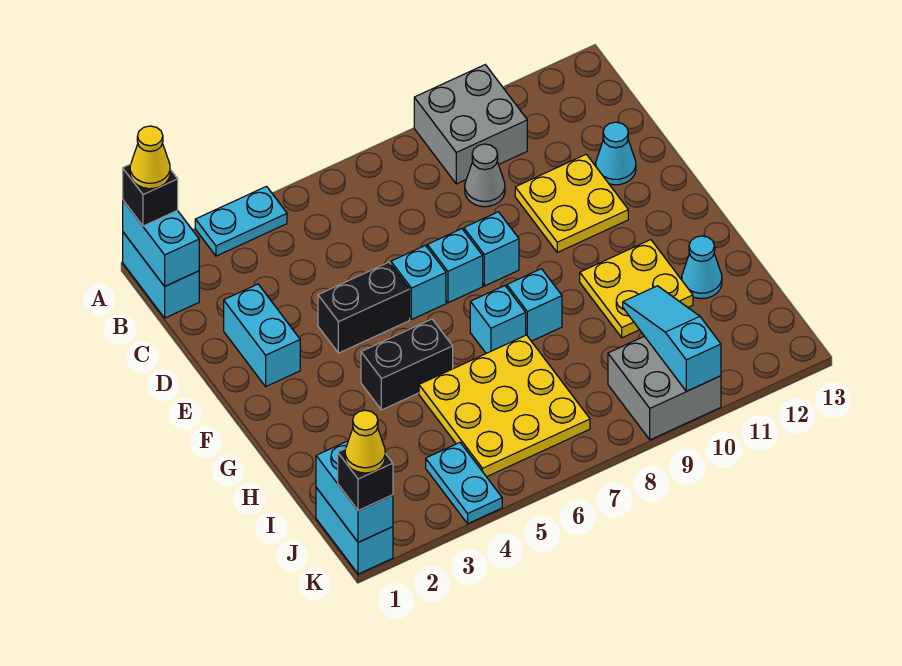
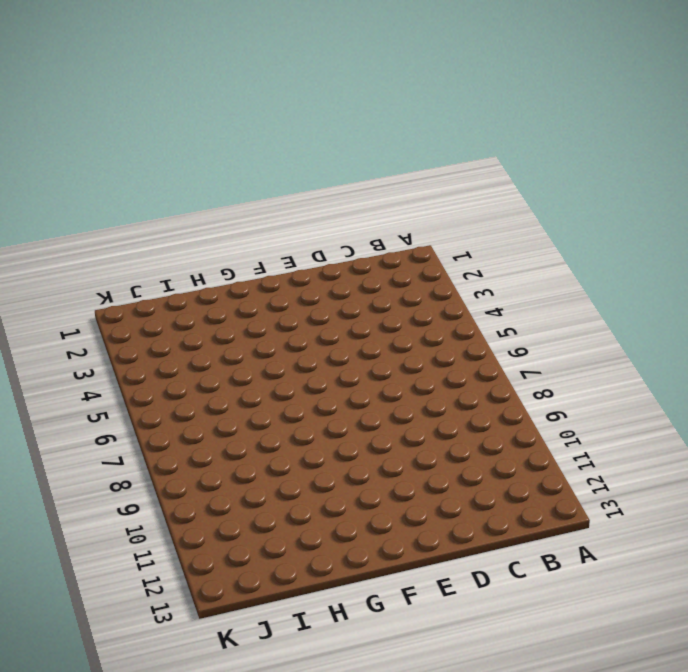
none -> cyan 1x2 brick [123,232,199,318]
none -> cyan 1x2 plate [195,186,287,256]
none -> grey 2x2 brick [414,65,527,184]

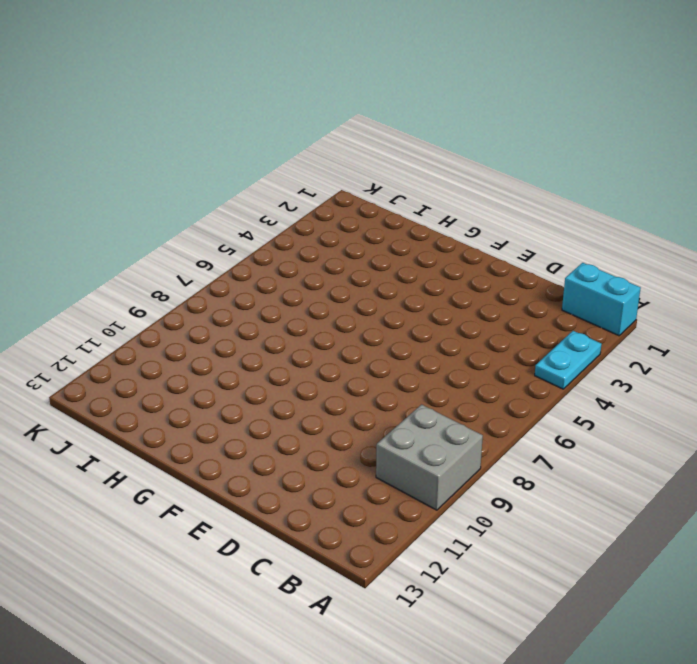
none -> grey 1x1 cone [465,144,505,207]
none -> cyan 1x2 brick [224,284,300,386]
none -> yellow 2x2 plate [515,154,628,252]

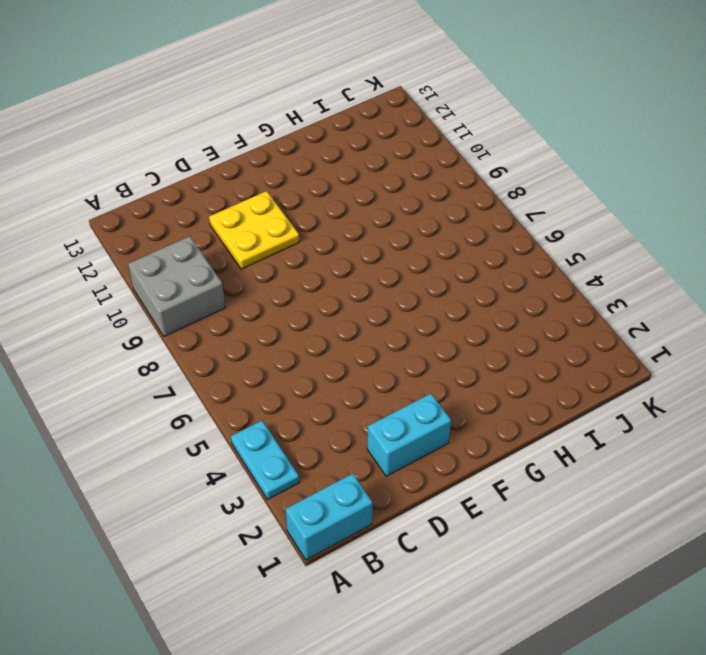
none -> grey 1x1 cone [465,144,505,207]
none -> cyan 1x1 cone [596,122,636,185]
none -> black 1x2 brick [318,262,410,353]

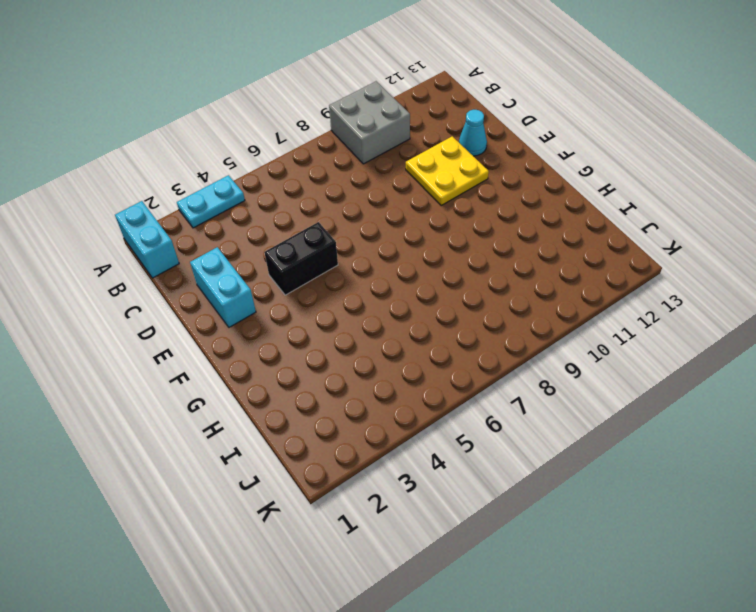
none -> grey 1x1 cone [465,144,505,207]
none -> cyan 1x1 brick [391,245,446,320]
none -> cyan 1x1 brick [427,229,483,303]

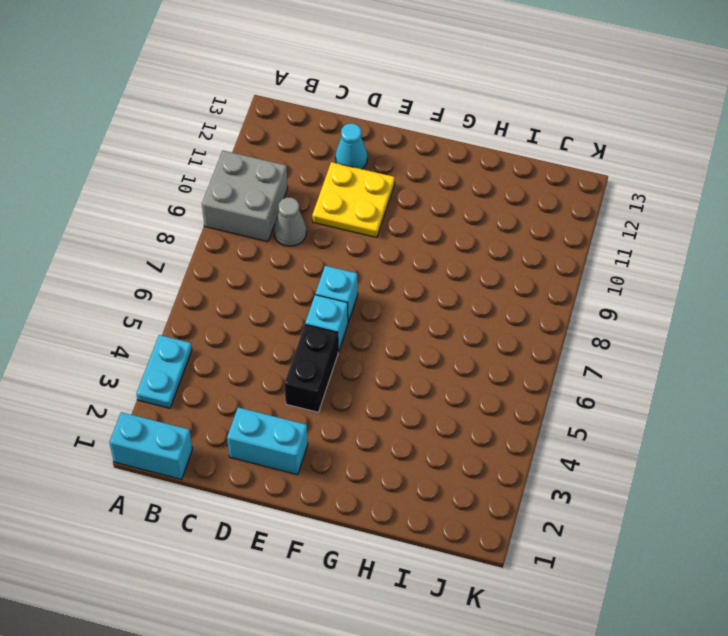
none -> cyan 1x1 brick [464,212,519,286]
none -> black 1x2 brick [361,319,453,410]
none -> cyan 1x1 brick [470,286,526,353]

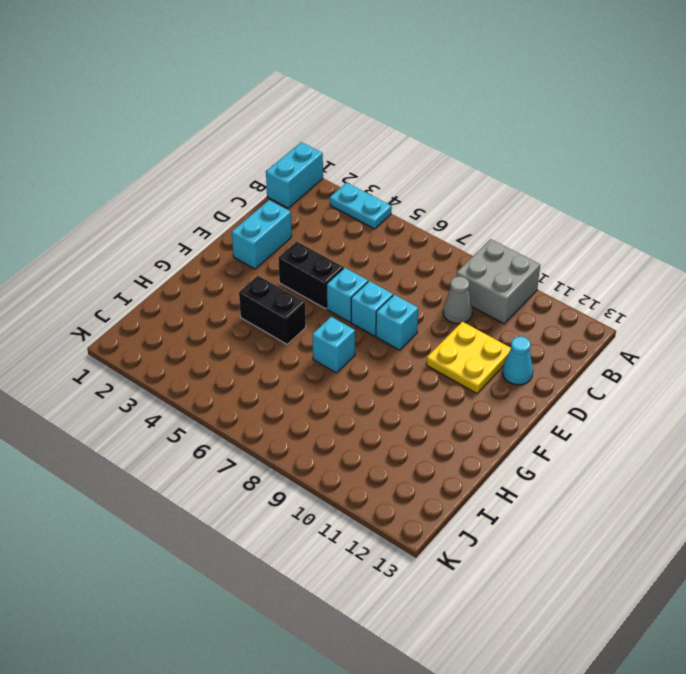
none -> cyan 1x1 brick [507,269,562,341]
none -> yellow 2x2 plate [580,240,693,338]
none -> yellow 3x3 plate [419,335,590,477]

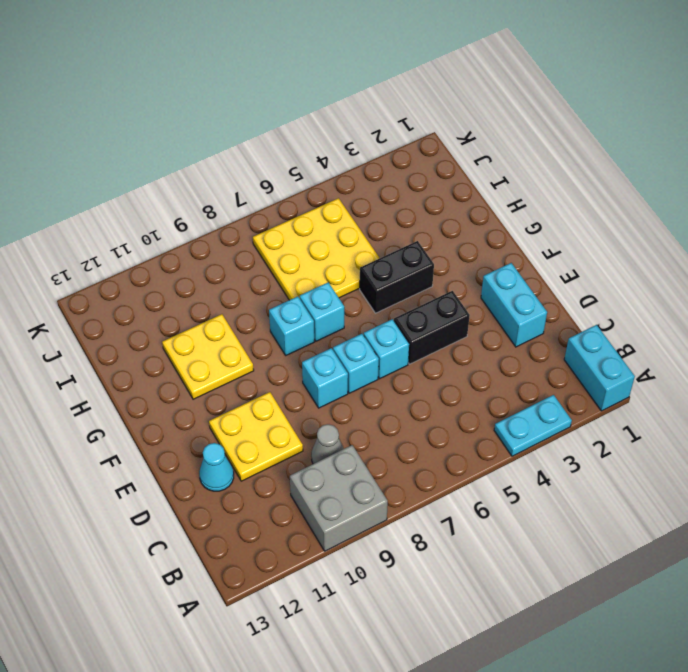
none -> cyan 1x1 cone [682,236,722,299]
none -> cyan 1x2 brick [316,488,393,574]
none -> cyan 1x2 plate [426,443,502,524]

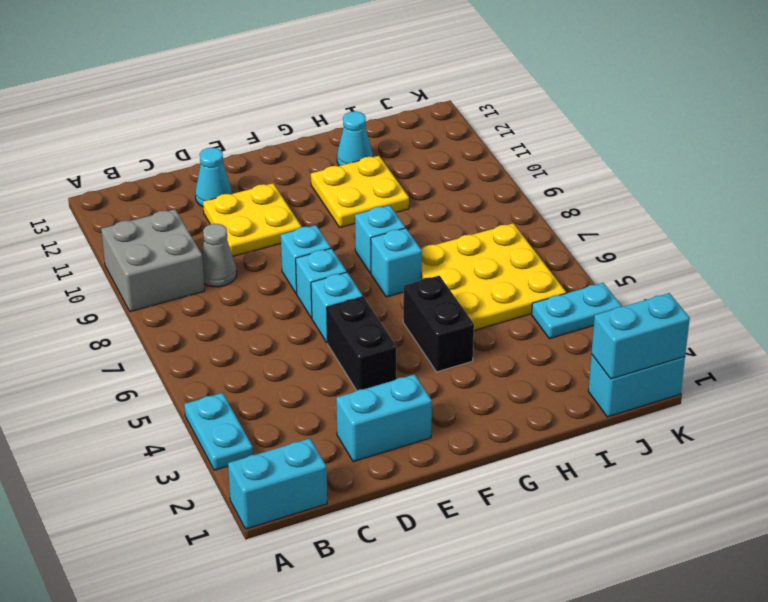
none -> grey 2x2 brick [608,336,721,440]
none -> cyan 1x2 brick [123,201,199,286]
none -> cyan 1x3 slope [623,286,721,391]

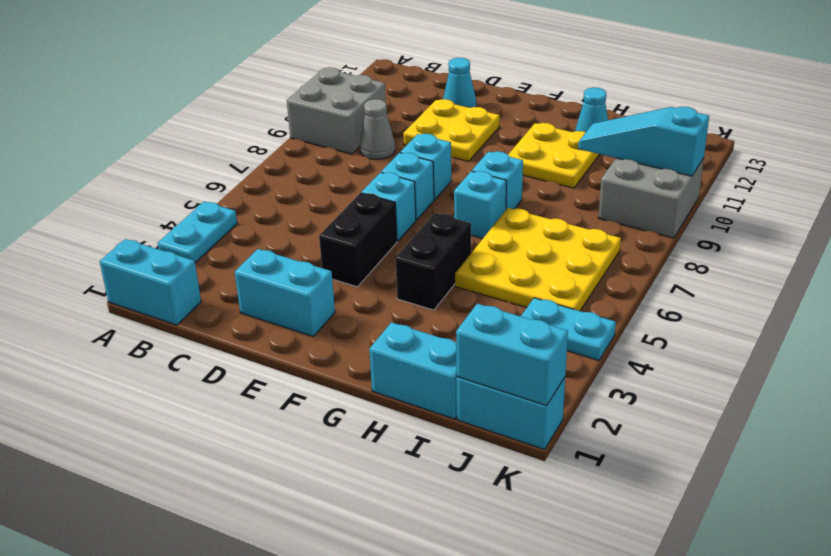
cyan 1x2 brick [369,322,457,419] -> cyan 1x2 brick moved to [123,201,199,286]
none -> black 1x1 brick [123,164,178,226]
none -> black 1x1 brick [338,449,393,511]
none -> yellow 1x1 cone [130,126,170,189]

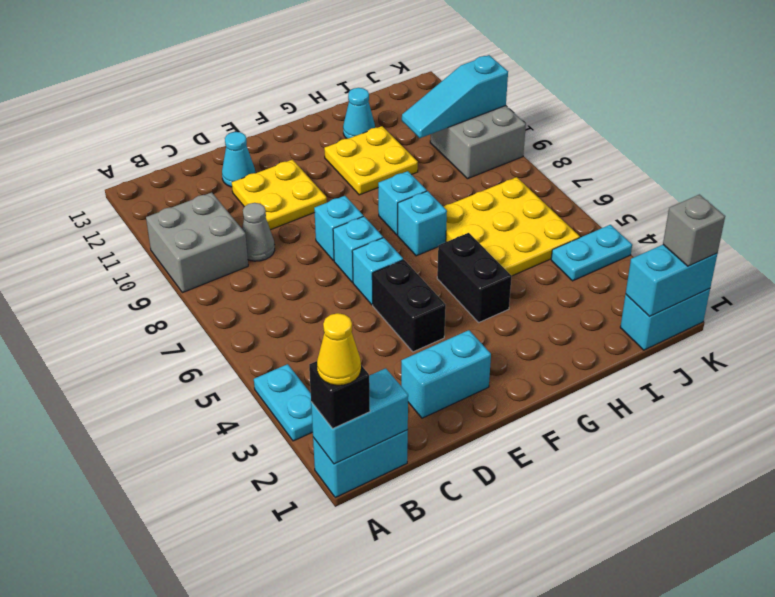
grey 1x1 brick [663,195,725,266] -> black 1x1 brick [338,449,393,511]
none -> yellow 1x1 cone [345,410,385,473]

